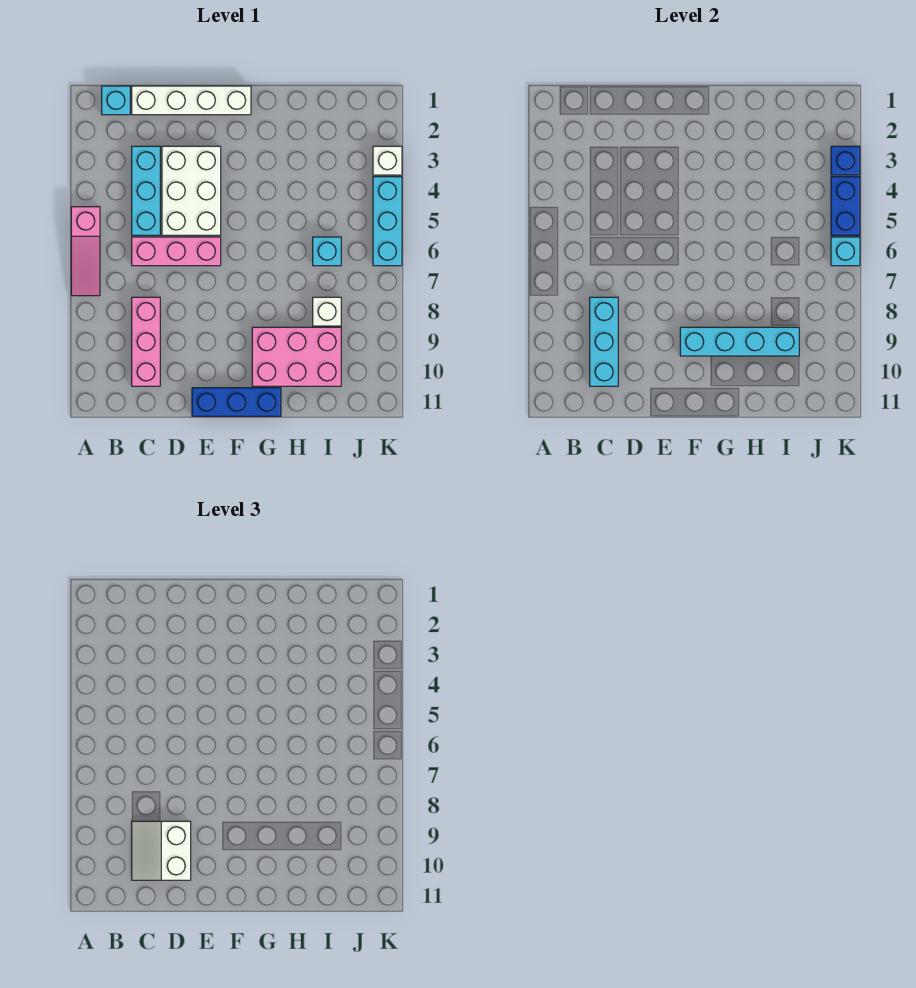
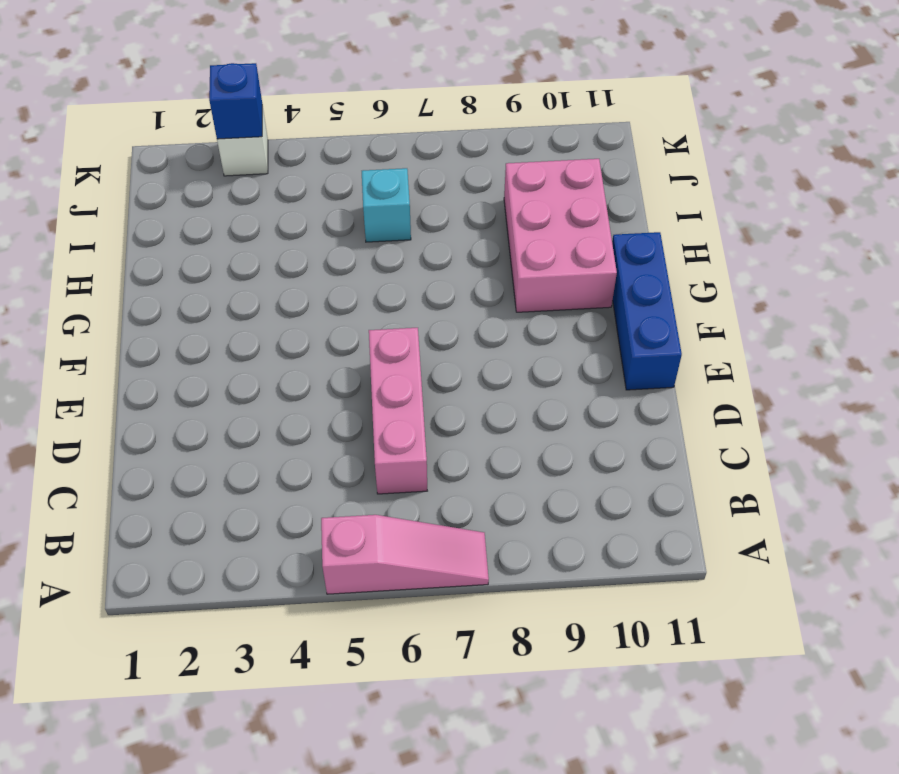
none -> cyan 1x1 brick [102,86,130,115]
none -> white 1x4 brick [132,86,251,115]
none -> cyan 1x3 brick [132,146,160,235]

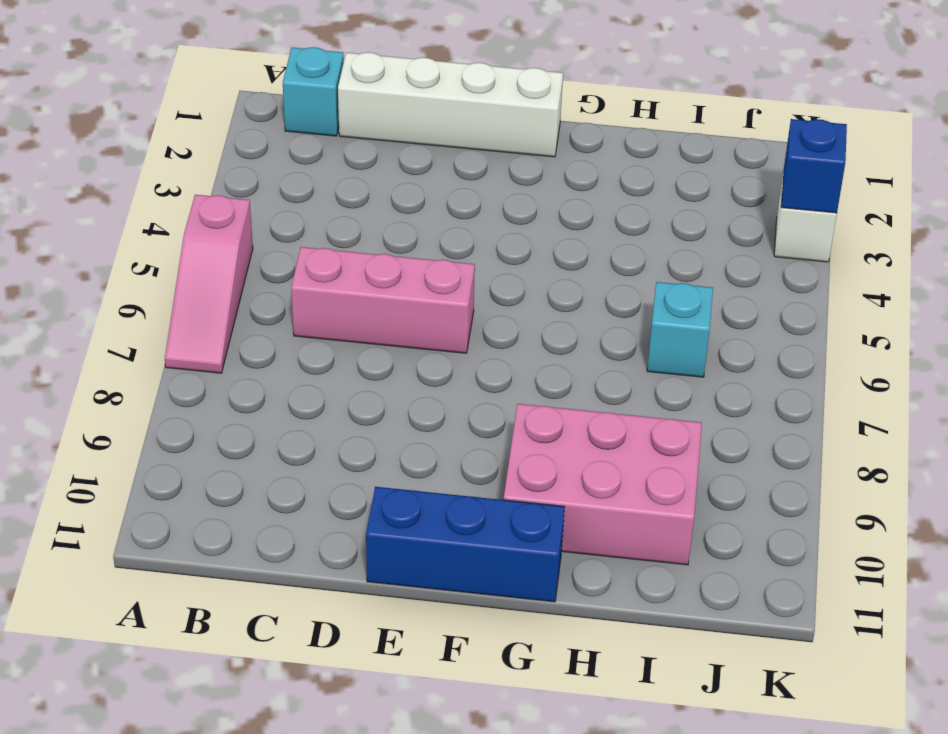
none -> cyan 1x3 brick [132,146,160,235]
none -> pink 1x3 brick [132,297,160,386]
none -> white 2x3 brick [162,146,221,235]

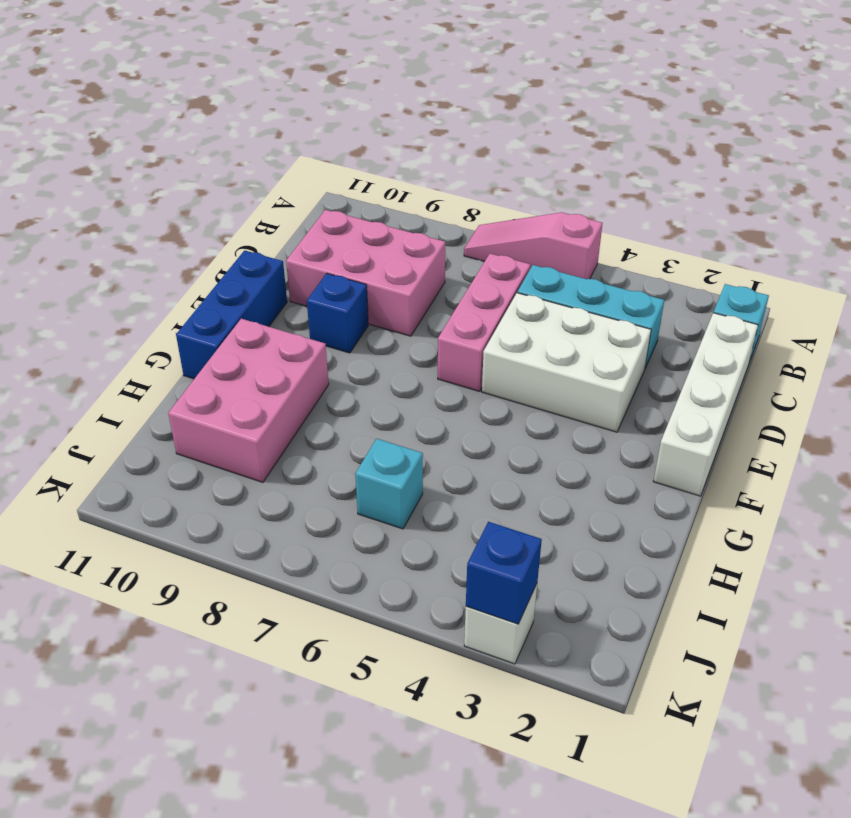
pink 2x3 brick [286,210,445,336] -> pink 1x3 brick [132,297,160,386]
blue 1x1 brick [307,273,368,353] -> none
none -> white 1x1 brick [313,297,341,326]
none -> cyan 1x3 brick [373,177,402,266]
none -> cyan 1x3 brick [590,297,618,386]

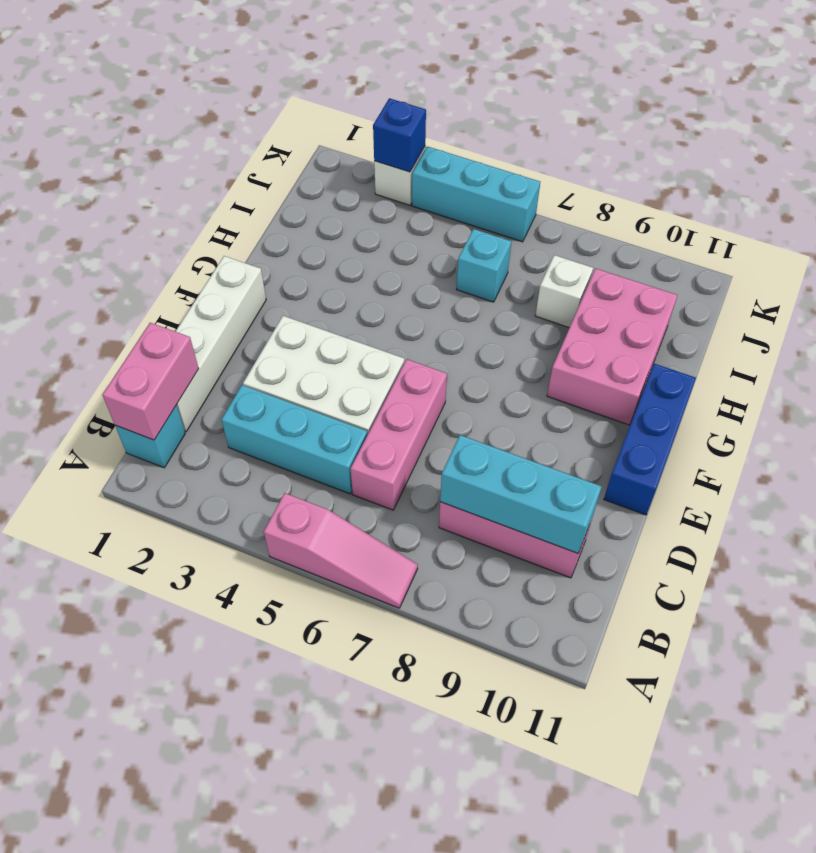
pink 1x2 brick [102,323,199,440] -> none
none -> cyan 1x4 brick [680,327,799,356]
none -> blue 1x2 brick [831,177,860,235]
none -> cyan 1x1 brick [831,237,860,266]

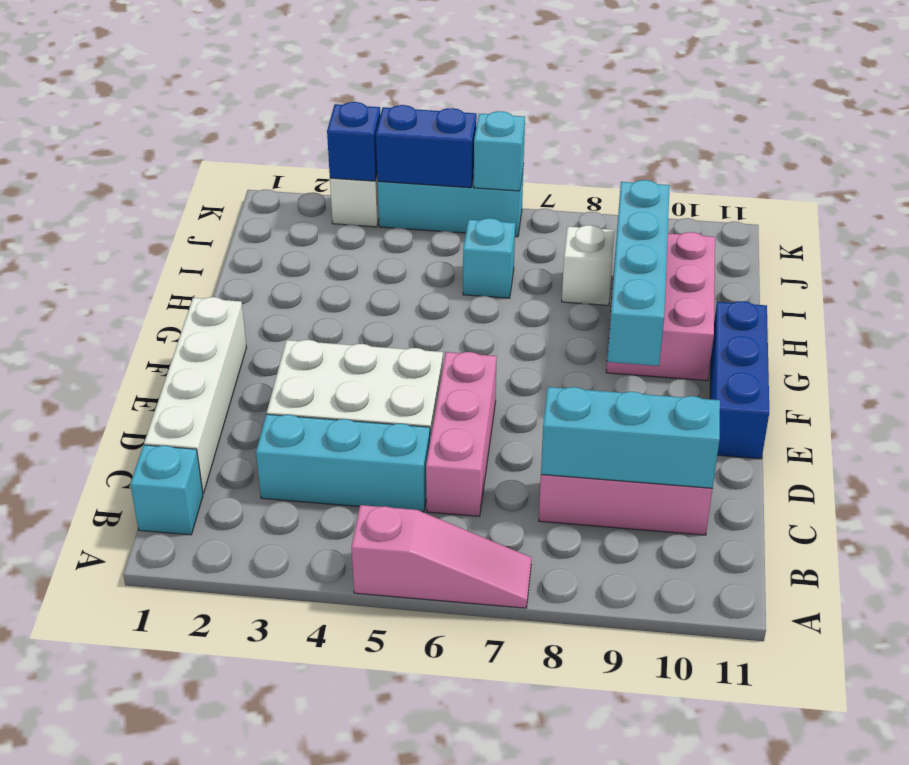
none -> white 2x2 slope [132,821,191,880]

